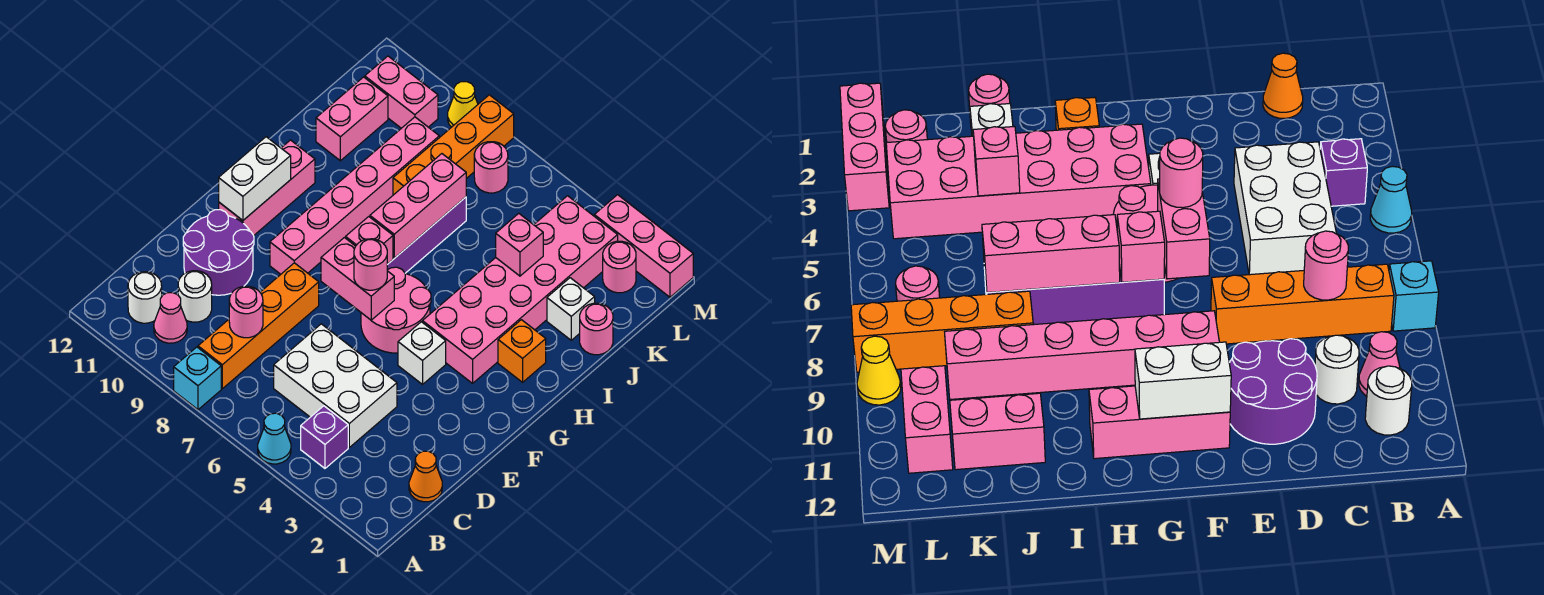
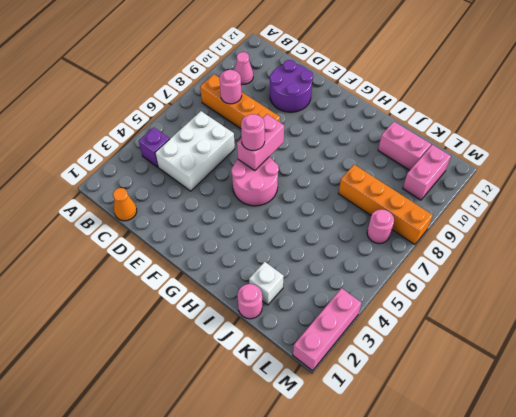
none -> cyan 1x1 cone [258,413,291,464]
none -> cyan 1x1 brick [174,347,221,410]
none -> white 1x1 round brick [128,272,162,323]
none -> white 1x1 round brick [178,271,212,322]

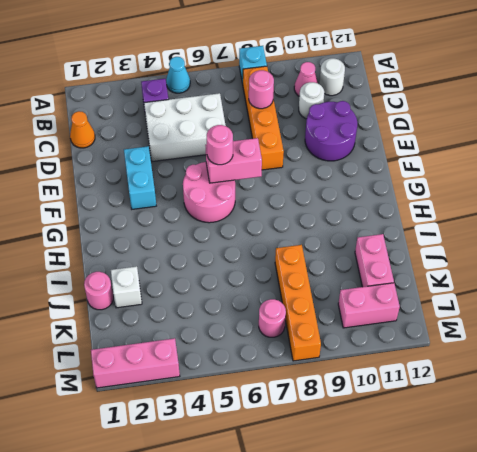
cyan 1x2 brick [124,146,156,209] -> none
none -> white 1x1 brick [398,322,446,384]
none -> pink 1x6 brick [270,117,439,274]
none -> pink 1x3 brick [219,140,315,235]
none -> pink 2x6 brick [422,196,618,383]

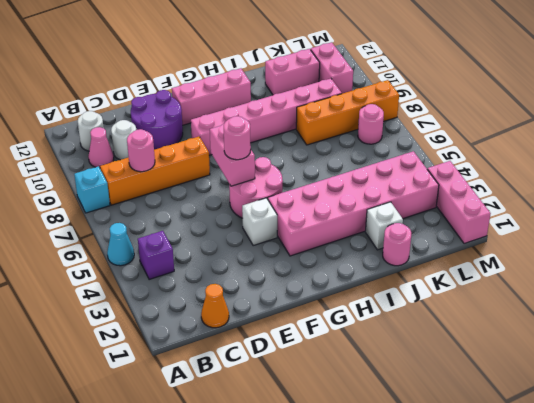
none -> white 2x3 brick [274,324,397,447]
none -> purple 1x4 brick [387,197,466,273]
none -> orange 1x1 brick [498,320,546,382]
none -> pink 1x1 round brick [603,241,636,293]

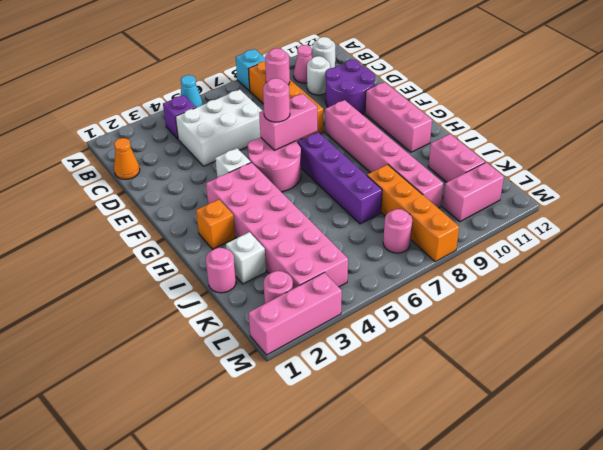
none -> yellow 1x1 cone [448,82,478,127]
none -> white 1x2 brick [219,137,291,220]
none -> pink 1x1 brick [346,217,393,264]
none -> pink 1x3 brick [370,154,466,258]

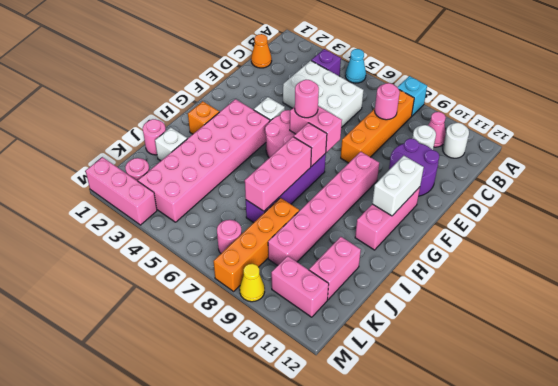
none -> pink 1x1 brick [496,213,543,276]

